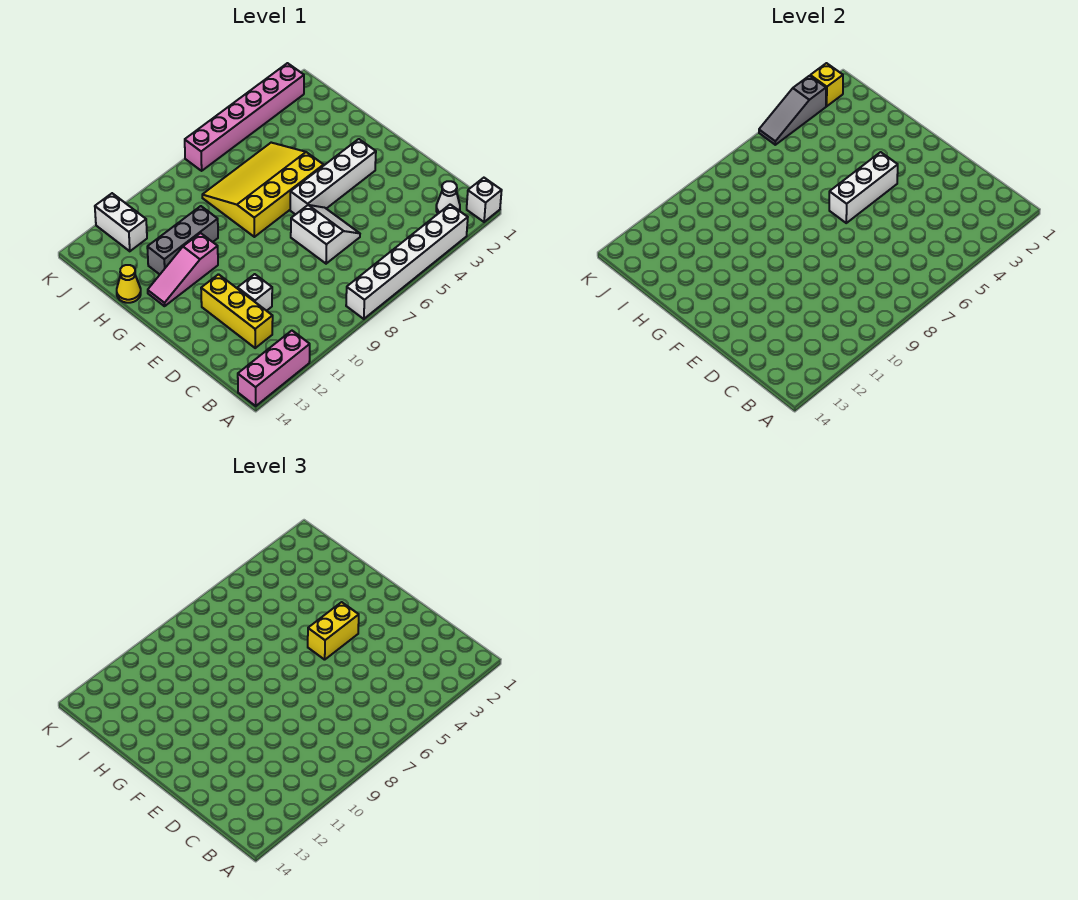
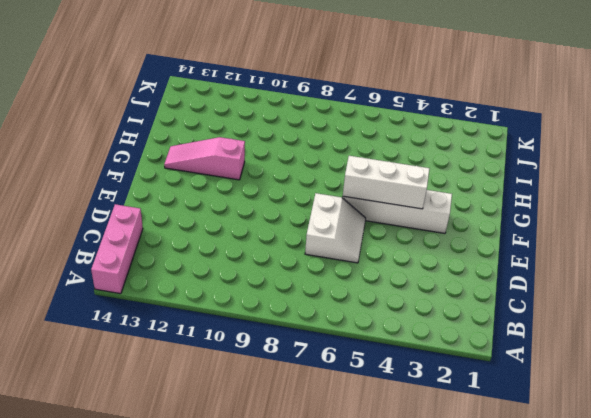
pink 1x3 brick [91,204,143,294] -> pink 1x3 brick turned to [238,331,310,406]
none -> white 1x1 brick [467,178,502,222]
none -> white 1x6 brick [346,205,468,319]
none -> white 1x1 cone [436,181,460,214]

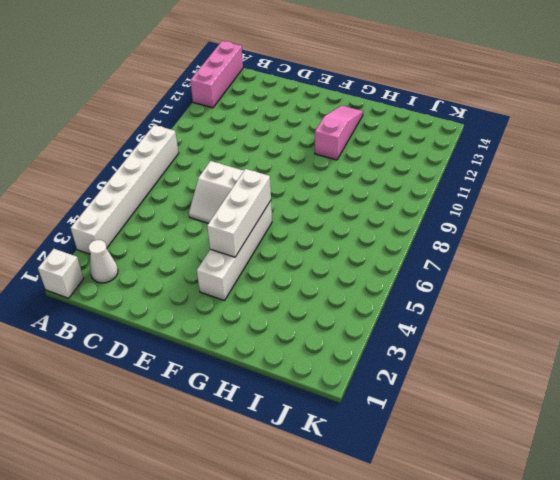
none -> yellow 1x3 brick [201,274,273,348]
none -> white 1x1 brick [238,274,272,311]
none -> yellow 3x4 slope [202,143,324,237]

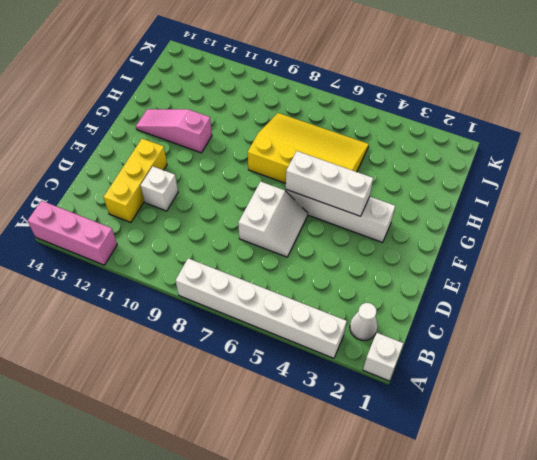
none -> grey 1x3 brick [147,206,218,274]
none -> yellow 1x1 cone [117,265,141,303]
none -> white 1x2 brick [95,193,147,251]

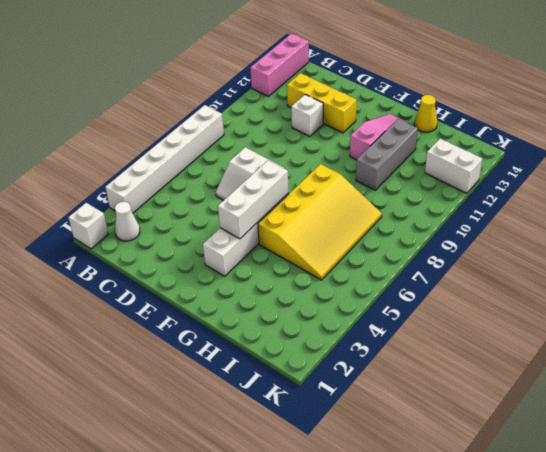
none -> pink 1x6 brick [185,63,304,171]
none -> yellow 1x1 brick [810,63,843,106]
none -> grey 1x3 slope [759,76,826,145]

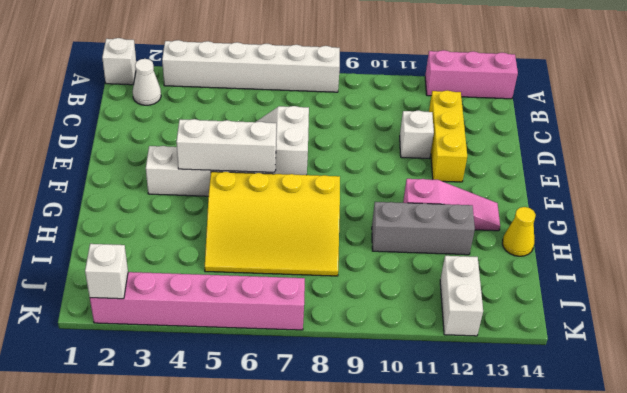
white 1x1 brick [85,244,128,299] -> yellow 1x1 brick [810,63,843,106]
none -> grey 1x3 slope [759,76,826,145]
none -> yellow 1x2 brick [308,602,359,660]

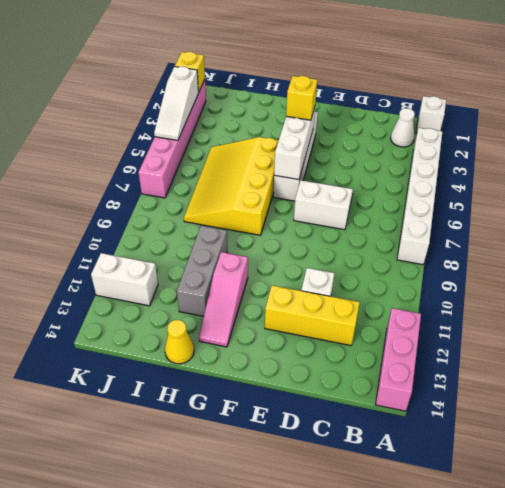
yellow 1x1 brick [286,76,317,120] -> yellow 1x2 brick [308,602,359,660]
white 1x3 slope [154,67,199,140] -> grey 1x3 slope [759,76,826,145]

